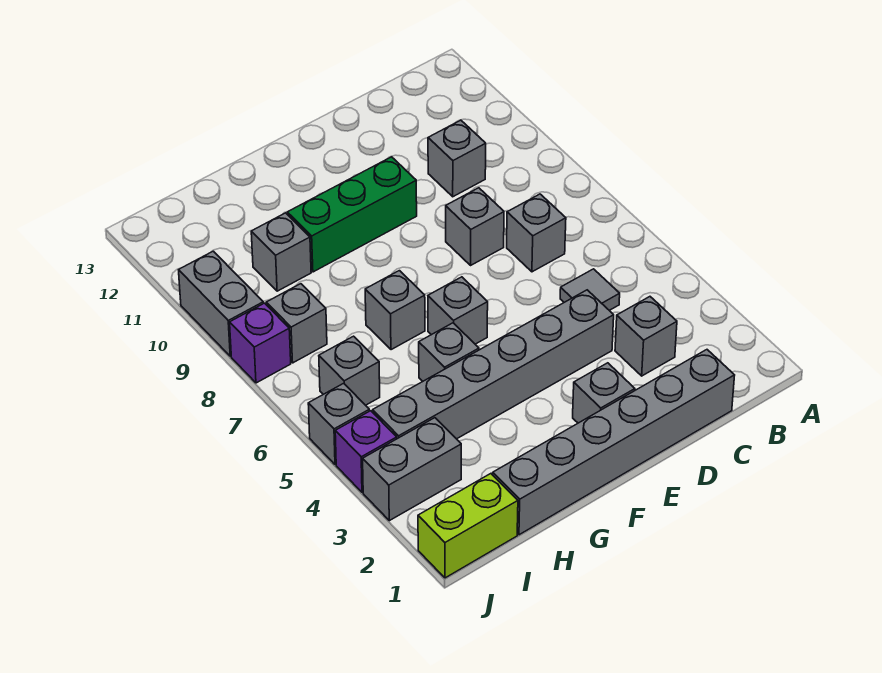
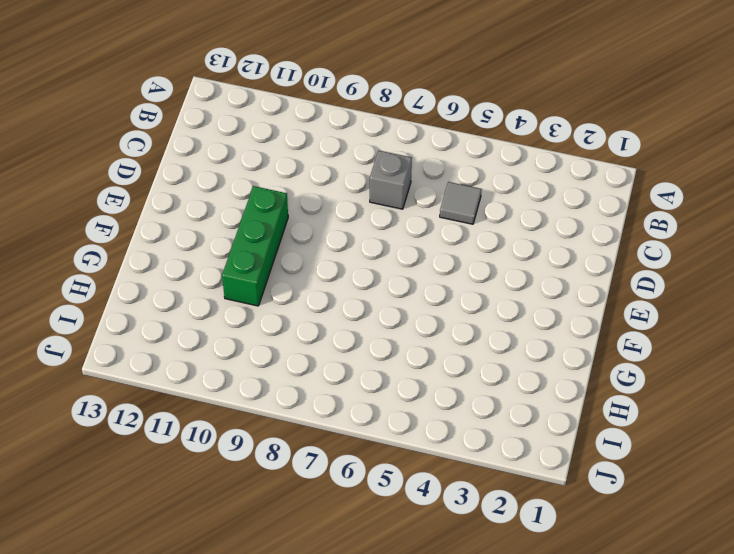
none -> grey 1x6 brick [493,350,735,535]
none -> grey 1x1 brick [615,297,677,376]
none -> grey 1x1 brick [428,120,486,197]

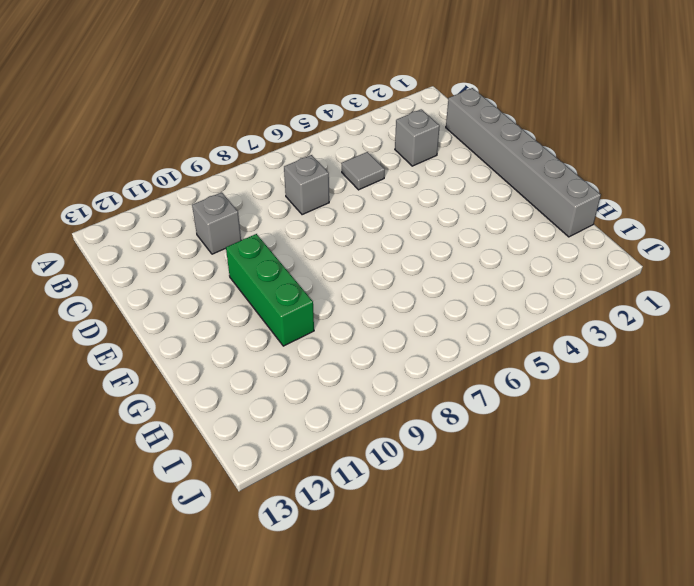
none -> grey 1x6 brick [373,290,614,439]
none -> grey 1x1 brick [446,188,504,265]
none -> grey 1x1 brick [573,363,635,423]

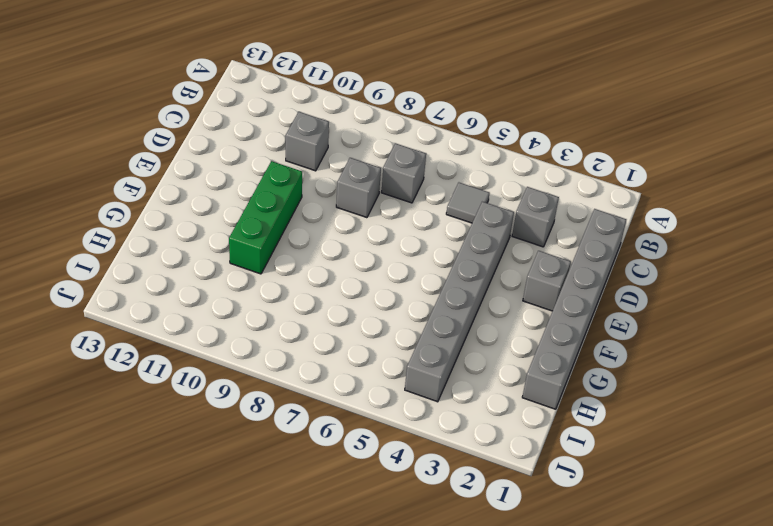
none -> grey 1x1 brick [428,277,488,344]
none -> grey 1x1 brick [419,323,479,381]
none -> grey 1x1 brick [365,271,425,350]

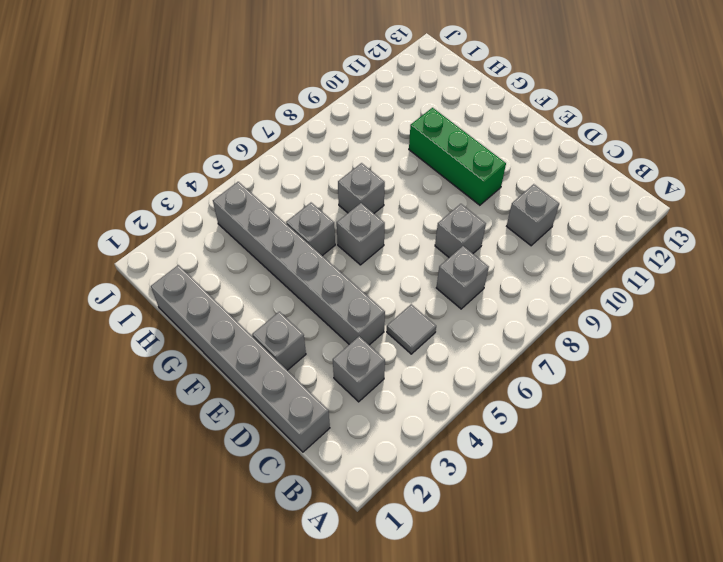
none -> grey 1x1 brick [251,213,311,291]
none -> lime 1x2 brick [418,474,518,578]
none -> grey 1x2 brick [363,418,461,521]

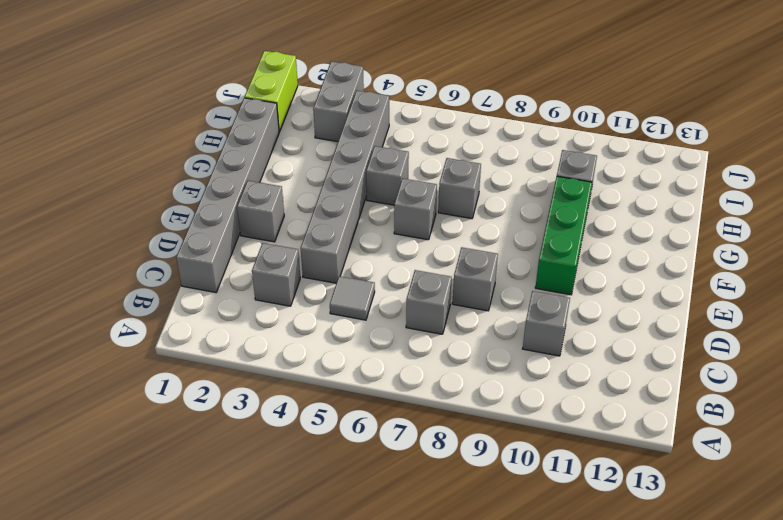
none -> grey 1x1 brick [319,336,380,405]
none -> grey 1x1 brick [266,284,327,363]
none -> purple 1x1 brick [335,411,397,492]

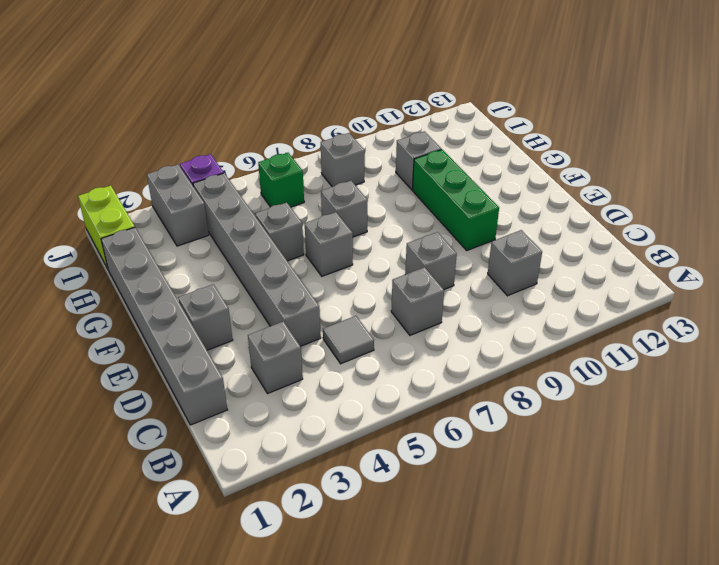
green 1x1 brick [258,153,304,207] -> grey 1x1 brick [319,336,380,405]
none -> grey 1x1 brick [308,383,369,465]
none -> purple 1x1 brick [230,303,291,383]
none -> grey 1x2 brick [179,251,263,356]

